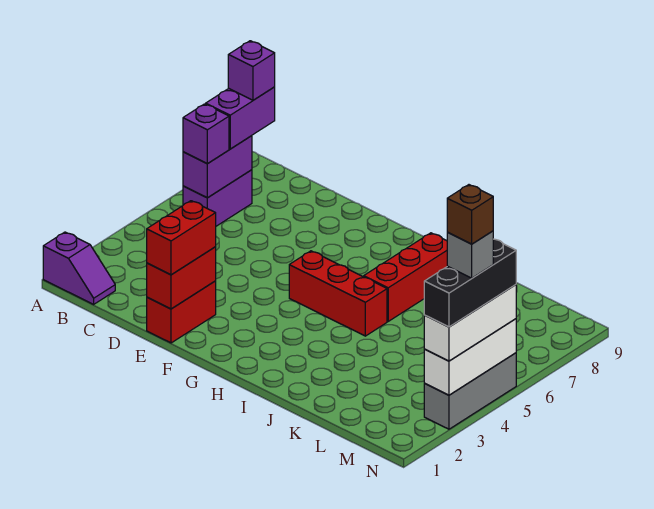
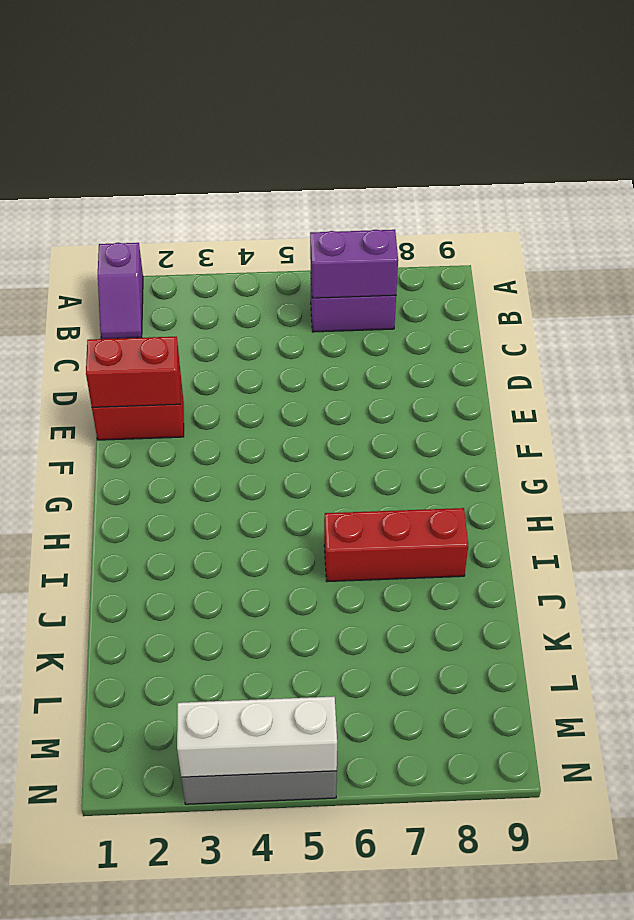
none -> red 1x3 brick [289,251,387,336]
none -> purple 1x1 brick [183,104,229,164]
none -> purple 1x2 brick [206,87,275,149]

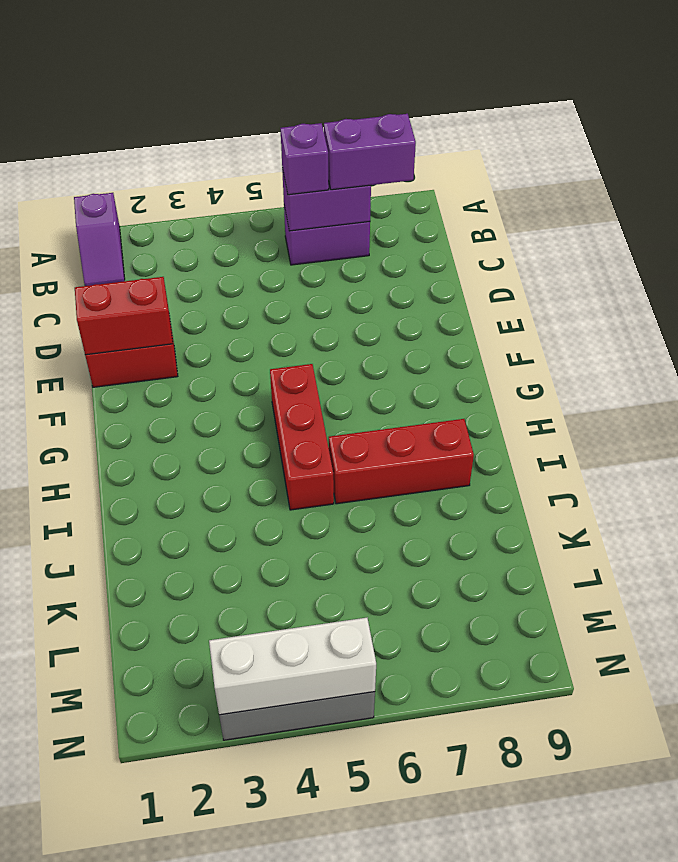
none -> red 1x2 brick [147,201,216,275]
none -> white 1x3 brick [424,285,516,361]
none -> purple 1x1 brick [228,41,275,100]

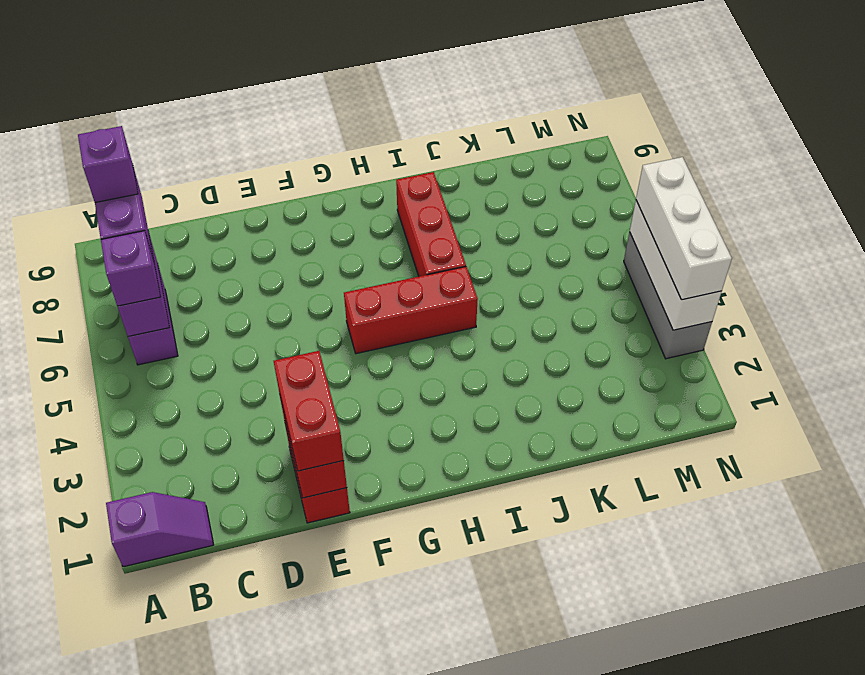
none -> black 1x3 brick [424,239,516,327]
none -> grey 1x1 brick [447,231,493,278]
none -> brown 1x1 brick [447,185,493,244]

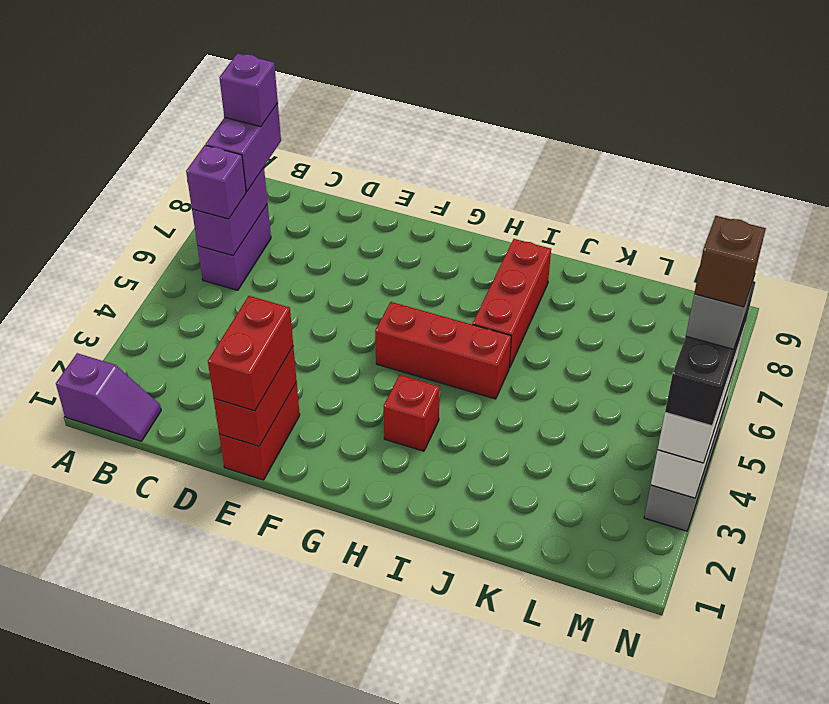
red 1x1 brick [384,375,440,451] -> none

